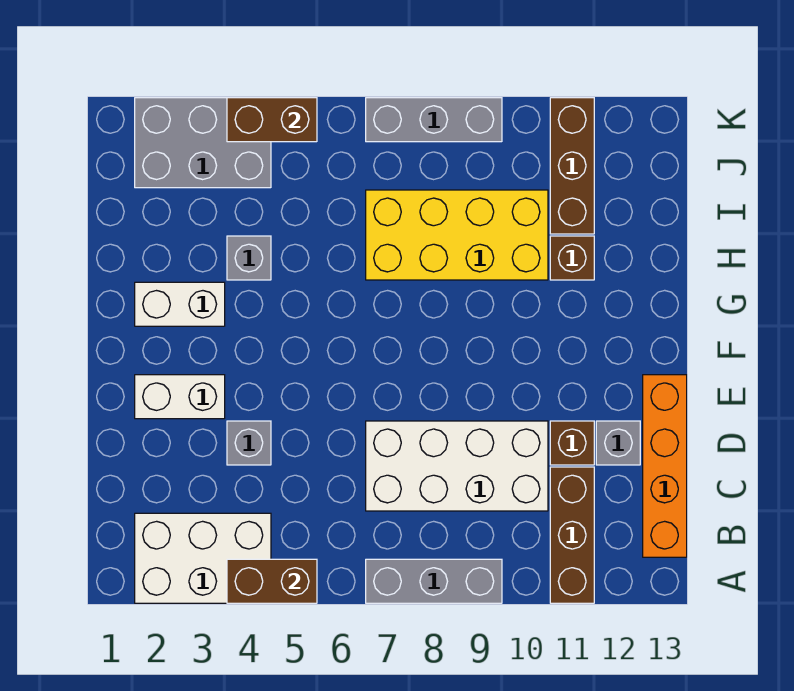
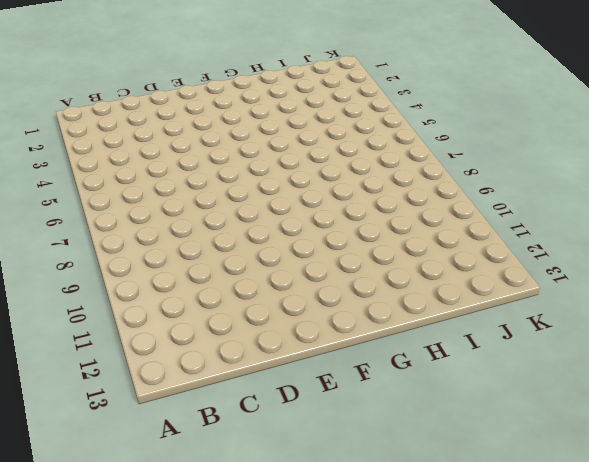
none -> white 2x3 brick [135,513,271,603]
none -> grey 1x3 brick [366,559,502,603]
none -> brown 1x3 brick [550,467,594,603]

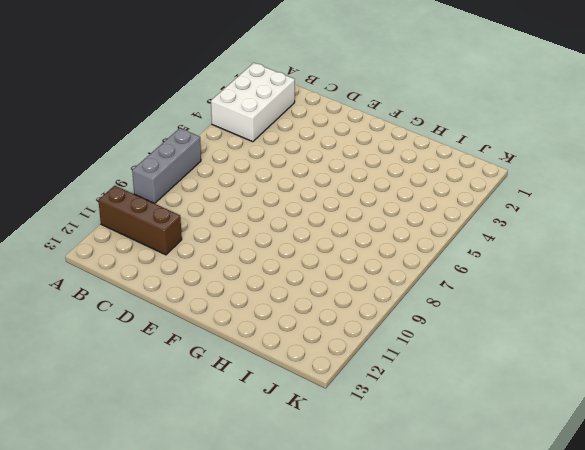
none -> orange 1x4 brick [643,375,687,557]
none -> white 2x4 brick [366,421,548,511]
none -> grey 1x1 brick [227,421,271,465]

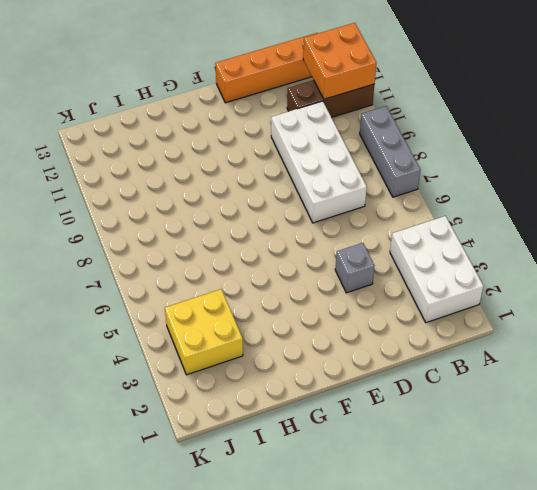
orange 2x2 brick [303,23,376,99] -> none
yellow 2x2 brick [165,289,243,375] -> grey 2x3 brick [135,98,271,188]
none -> brown 1x1 brick [550,421,594,465]
none -> grey 1x1 brick [596,421,640,465]
none -> white 1x2 brick [135,375,225,419]

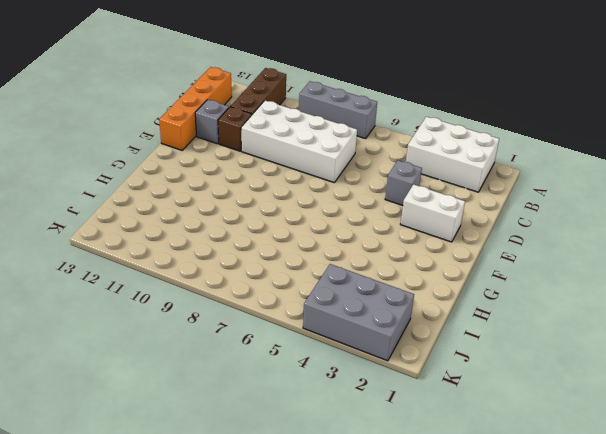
none -> white 1x2 brick [135,282,225,326]
none -> grey 1x1 brick [227,236,271,280]
none -> yellow 2x4 brick [366,190,548,280]

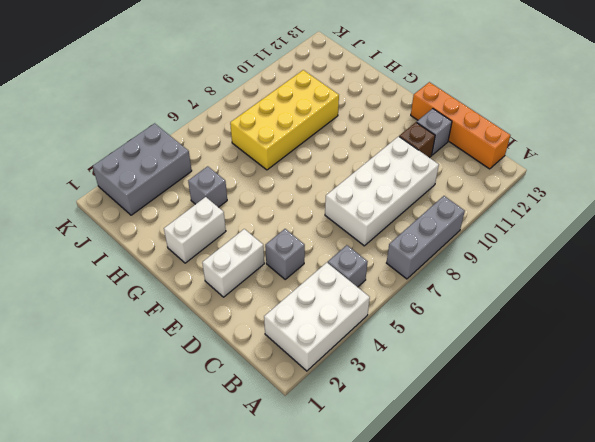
grey 1x1 brick [328,245,368,287] -> none
none -> brown 1x3 brick [550,467,594,603]
none -> brown 1x1 brick [550,236,594,280]
none -> brown 1x3 brick [550,98,594,234]

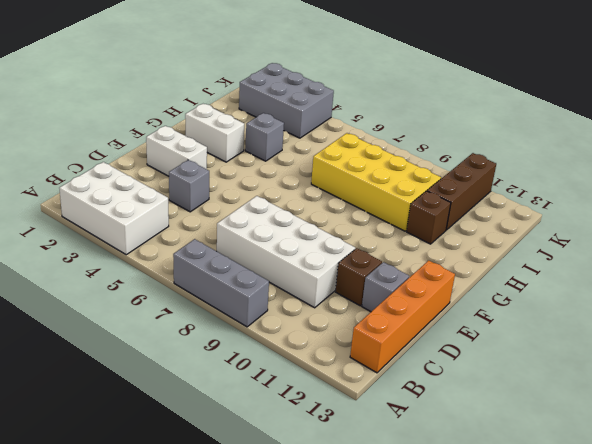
none -> brown 1x3 brick [550,467,594,603]
none -> grey 1x3 brick [366,98,502,142]
none -> brown 1x2 brick [227,559,317,603]

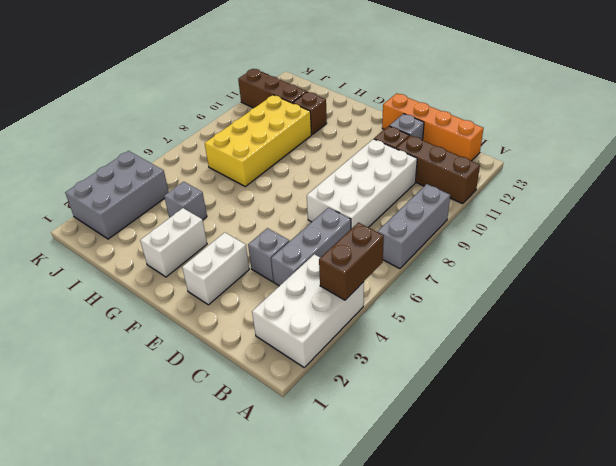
grey 1x3 brick [271,208,351,286] -> grey 1x3 brick moved to [366,98,502,142]
none -> brown 1x2 brick [227,98,317,142]

